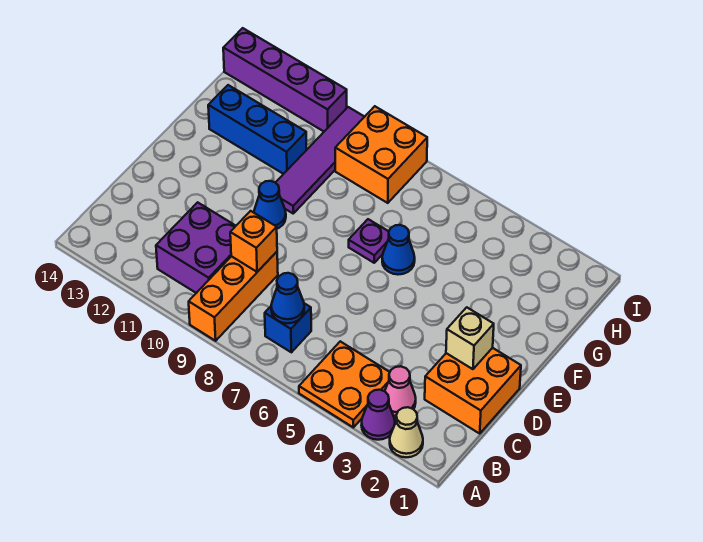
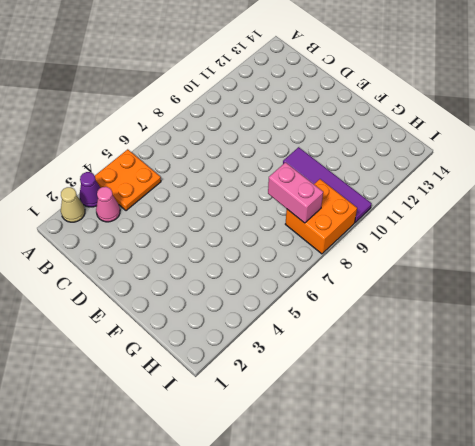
pink 1x2 brick [268,162,323,223] -> none
none -> orange 1x3 brick [189,252,278,341]
none -> blue 1x1 brick [265,303,311,352]
none -> purple 2x2 brick [156,202,235,293]

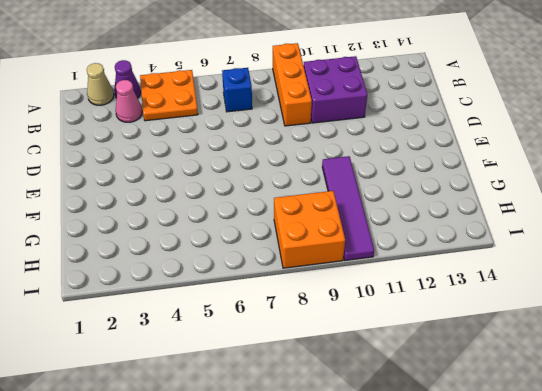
none -> orange 2x2 brick [425,348,521,433]
none -> blue 1x1 cone [254,181,286,229]
none -> blue 1x1 cone [382,225,415,275]

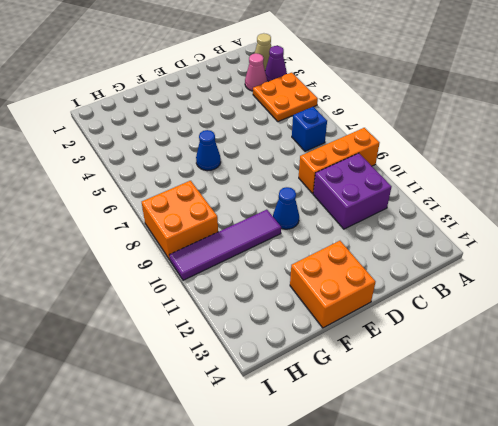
orange 2x2 brick [290,241,375,328] -> orange 2x2 brick moved to [425,348,521,433]
none -> purple 1x1 plate [349,219,389,263]
none -> blue 1x3 brick [208,85,306,174]
none -> purple 1x4 brick [223,28,347,131]

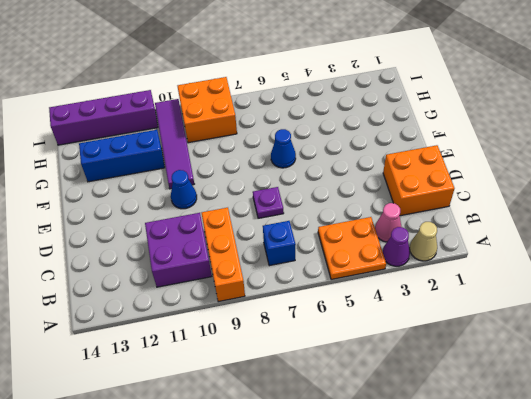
purple 1x1 plate [253,187,284,218] -> purple 1x1 plate moved to [349,219,389,263]
none -> blue 1x1 cone [271,273,304,323]
none -> orange 1x1 brick [230,211,277,272]
none -> tan 1x1 brick [446,307,494,369]

